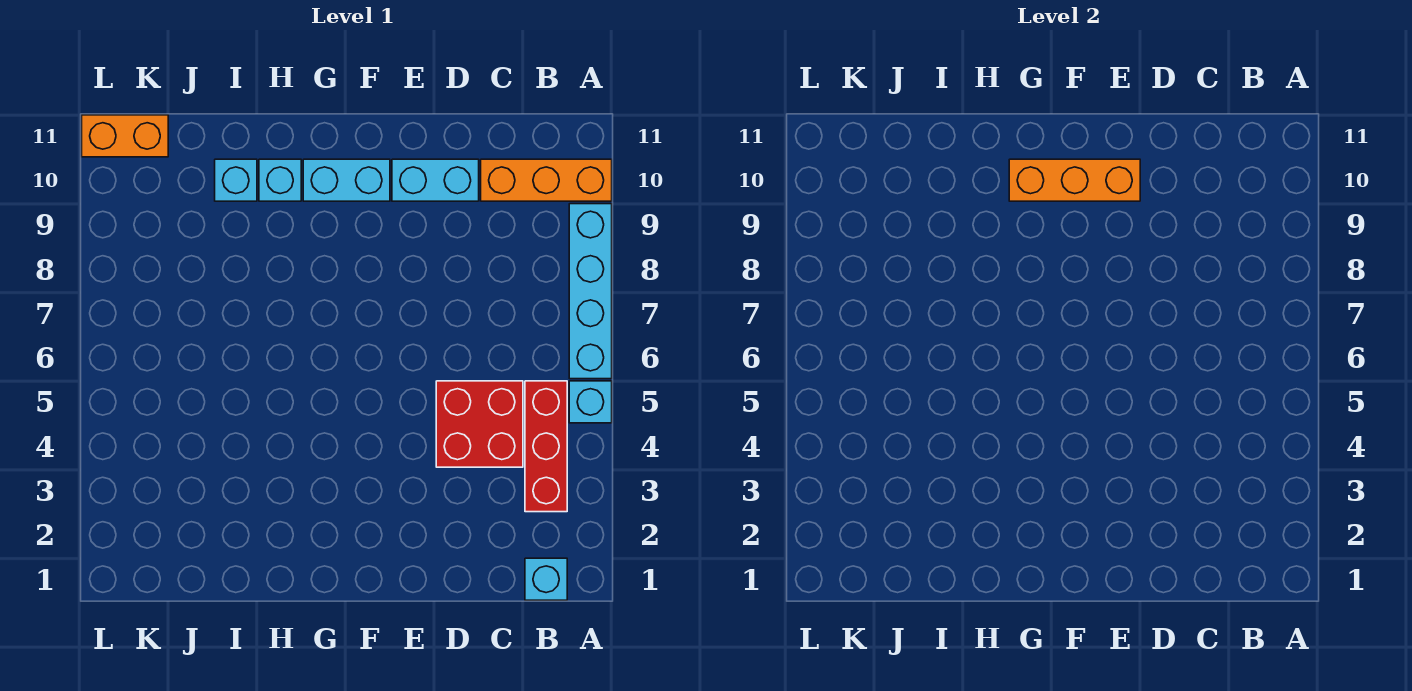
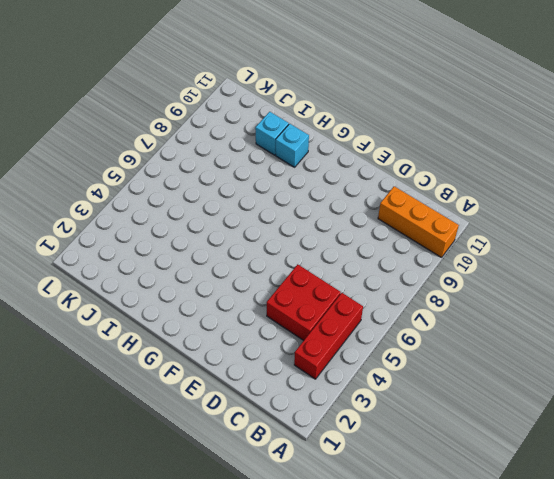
none -> cyan 1x1 brick [569,381,612,423]
none -> cyan 1x4 brick [569,204,612,379]
none -> cyan 1x1 brick [525,558,567,600]

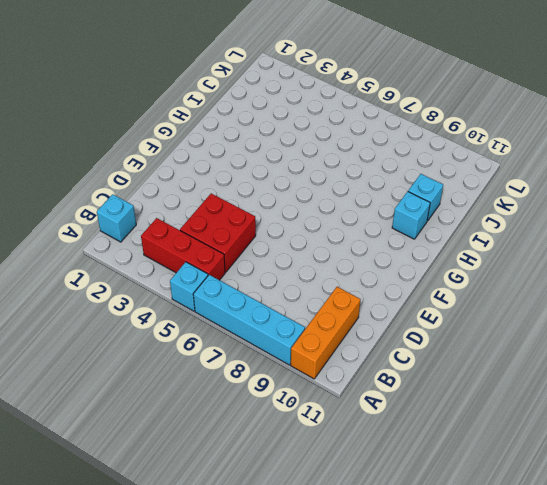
none -> cyan 1x2 brick [392,159,479,201]
none -> cyan 1x2 brick [303,159,390,201]
none -> orange 1x2 brick [82,115,168,157]

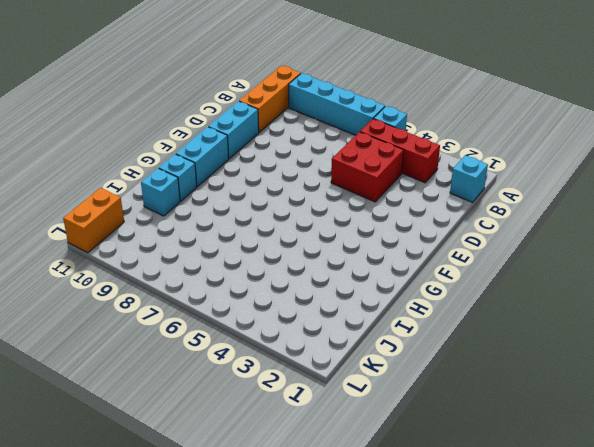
none -> orange 1x3 brick [1009,159,1140,201]

